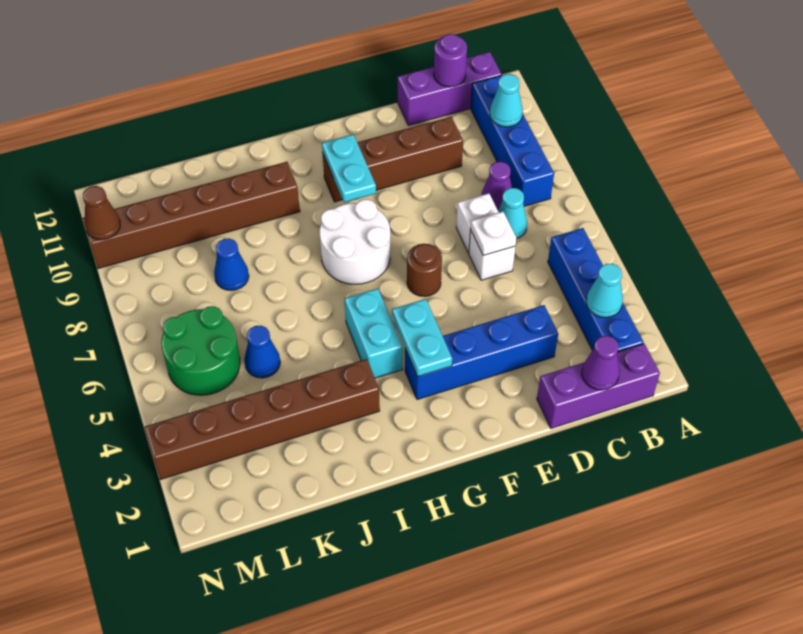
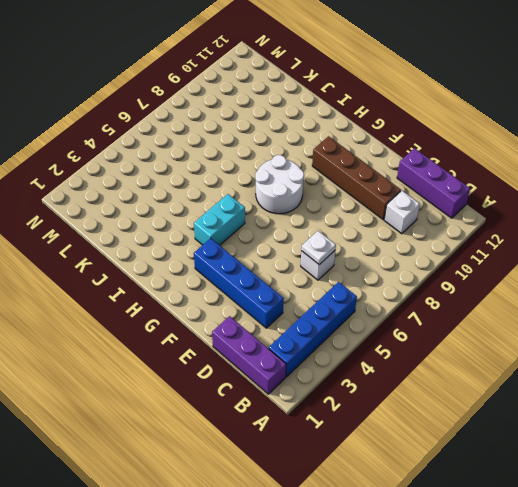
white 1x1 brick [384,191,420,234] -> white 1x1 brick moved to [456,193,499,253]
none -> blue 1x4 brick [471,75,554,206]
none -> cyan 1x1 cone [498,188,527,239]
none -> purple 1x1 cone [481,162,512,210]

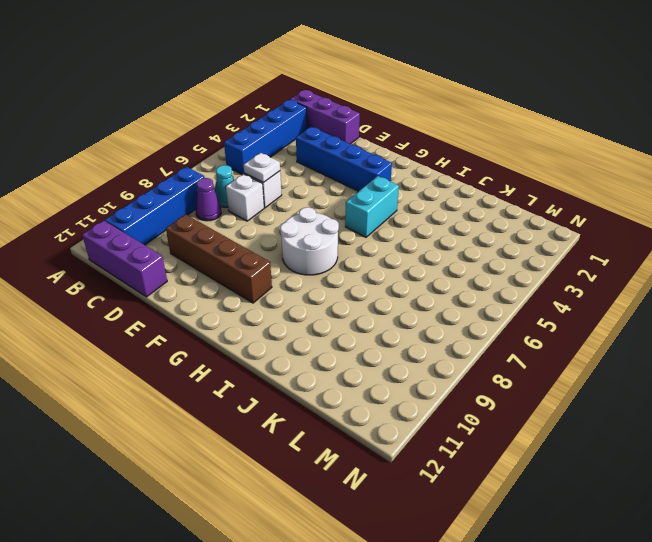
none -> brown 1x1 round brick [407,244,442,297]
none -> brown 1x6 brick [145,359,380,480]
none -> brown 1x6 brick [83,162,300,269]

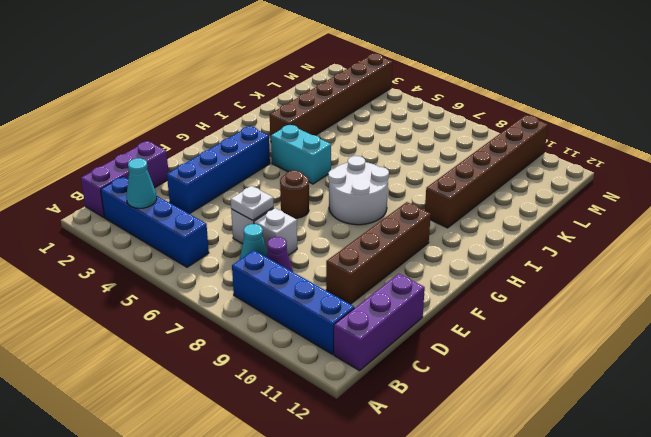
none -> blue 1x1 cone [244,326,280,378]
none -> blue 1x1 cone [214,238,249,291]
none -> green 2x2 round brick [161,306,240,395]

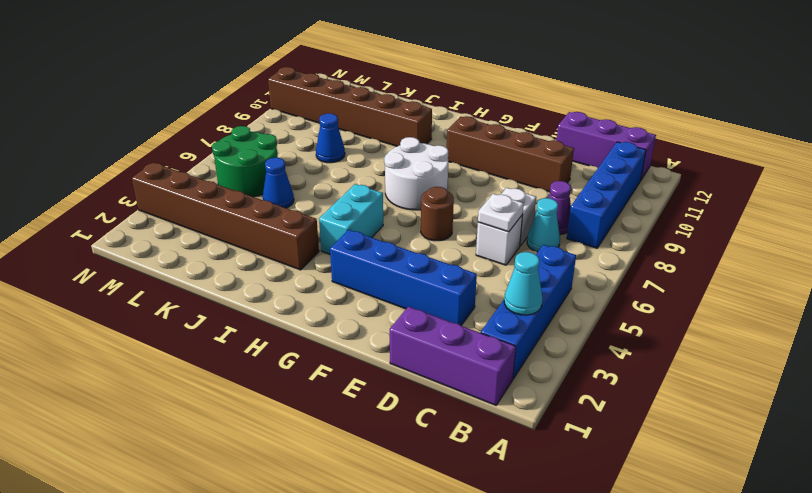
none -> cyan 1x1 cone [490,74,523,127]
none -> purple 1x1 cone [582,336,620,390]
none -> purple 1x1 round brick [434,34,467,87]

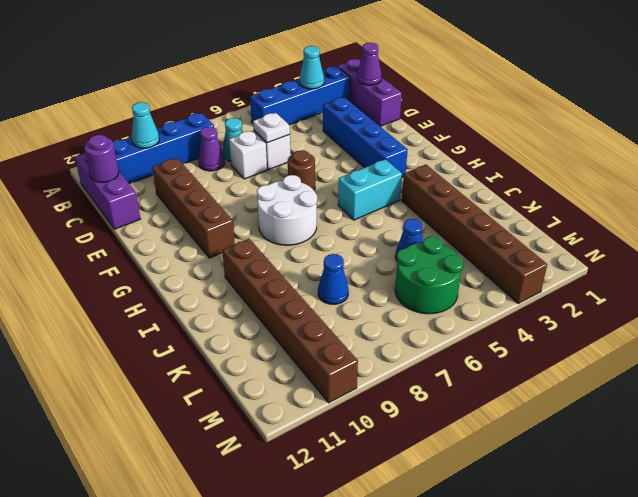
none -> cyan 1x2 plate [392,299,452,377]
none -> cyan 1x2 plate [322,134,376,202]
none -> brown 1x1 cone [83,186,120,240]

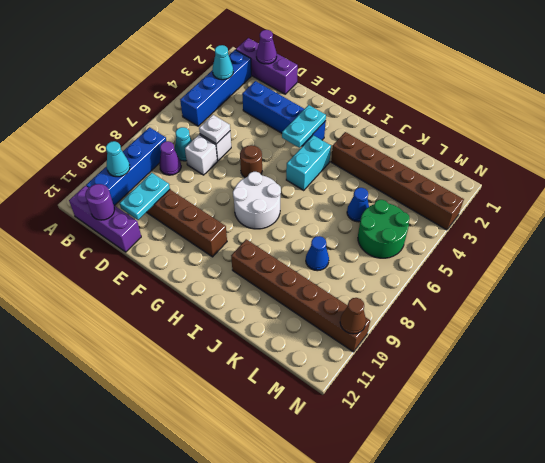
cyan 1x2 plate [120,173,170,220] -> cyan 1x2 plate moved to [322,134,376,202]

